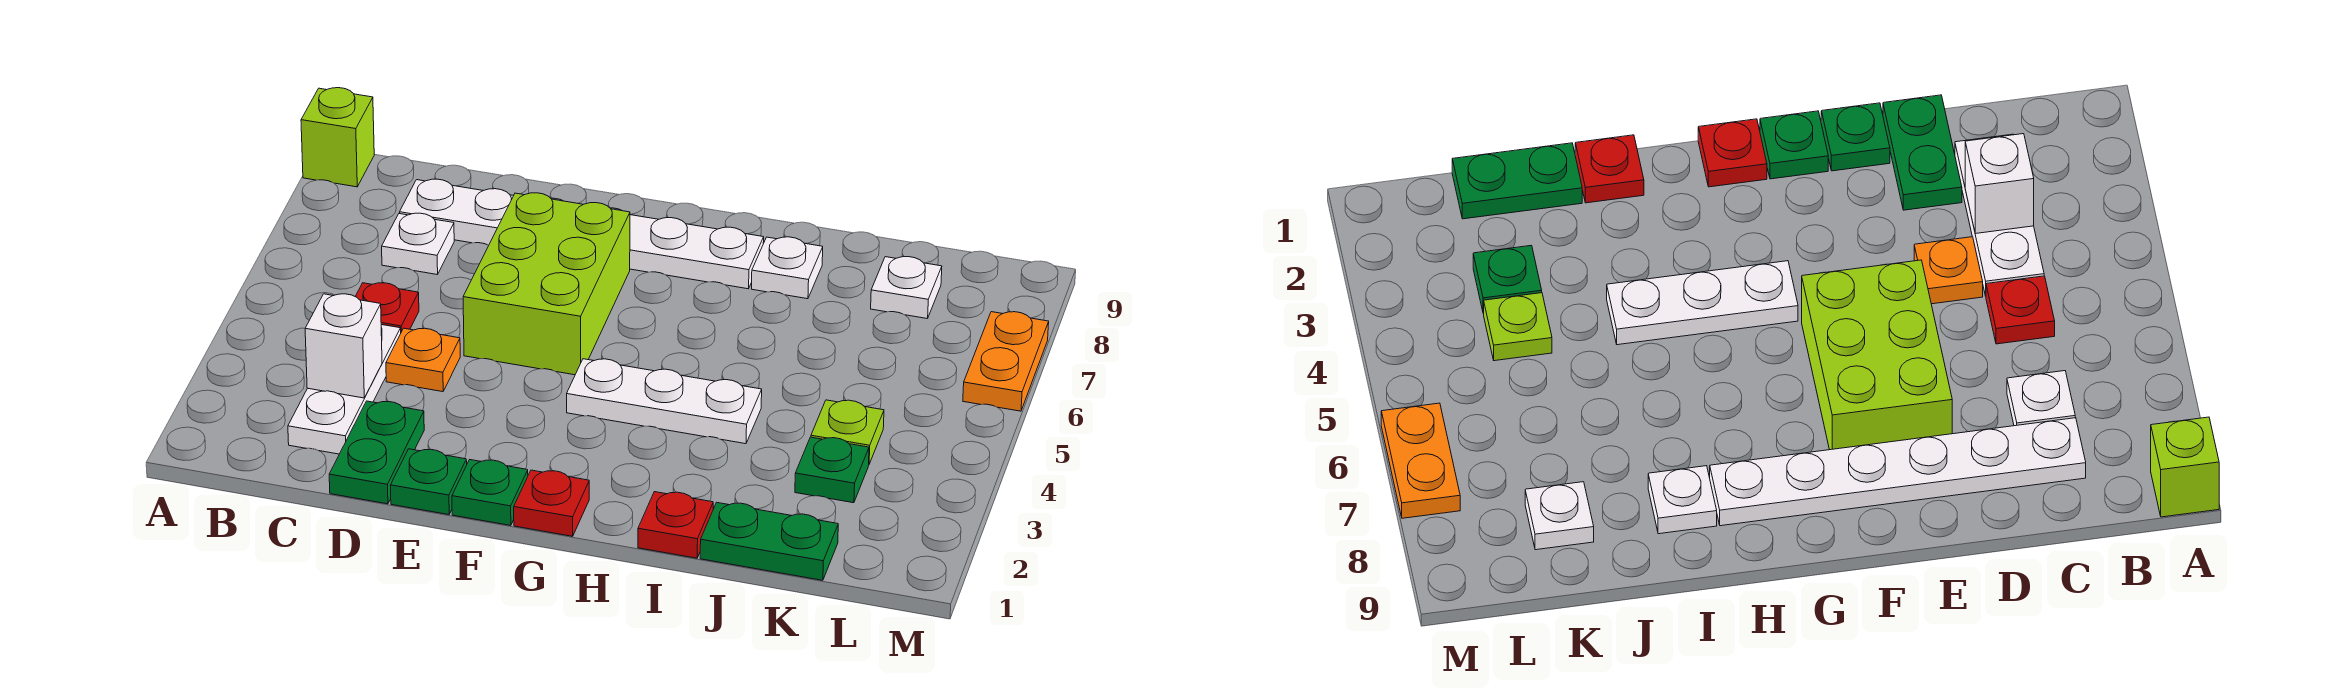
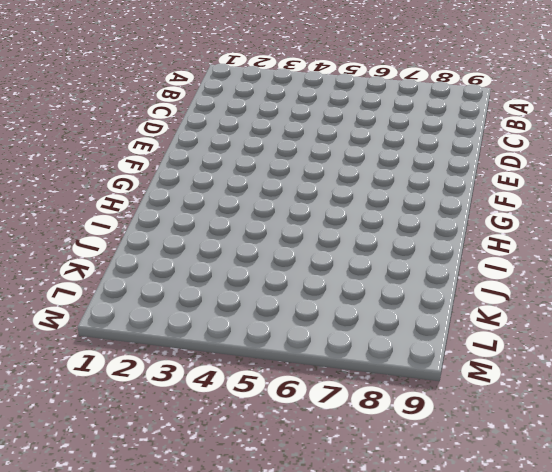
none -> lime 1x1 brick [301,88,374,187]
none -> white 1x3 plate [288,325,401,454]
none -> red 1x1 plate [355,283,419,332]

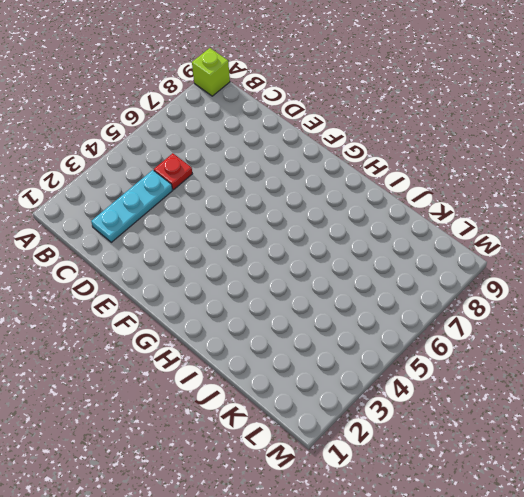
cyan 1x3 plate [91,170,172,242] -> white 1x3 plate [288,325,401,454]
none -> white 1x1 plate [382,213,454,275]
none -> white 1x6 plate [400,179,764,289]
none -> green 1x2 plate [329,401,424,504]

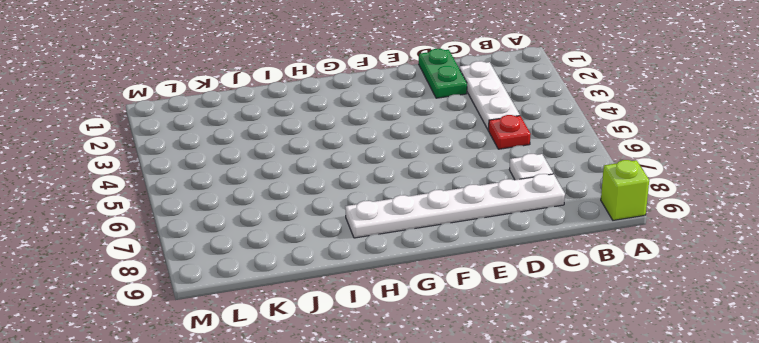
none -> orange 1x1 plate [386,328,460,392]
none -> green 1x1 plate [390,449,467,515]
none -> lime 2x3 brick [463,193,630,375]

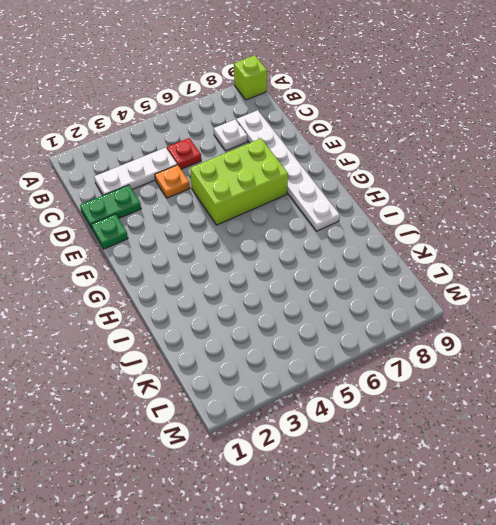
none -> green 1x1 plate [452,460,528,525]
none -> red 1x1 plate [514,470,589,536]
none -> white 1x3 plate [567,359,762,444]

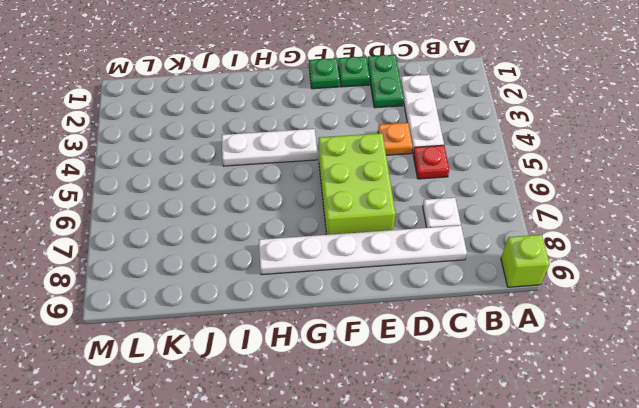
none -> red 1x1 plate [514,470,589,536]
none -> red 1x1 plate [638,492,713,558]
none -> white 1x1 plate [752,237,823,299]

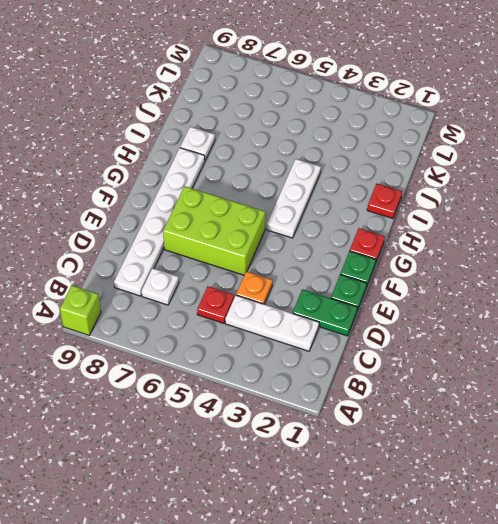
none -> green 1x2 plate [700,502,838,580]
none -> green 1x1 plate [795,437,869,503]
none -> lime 1x1 plate [811,400,884,464]

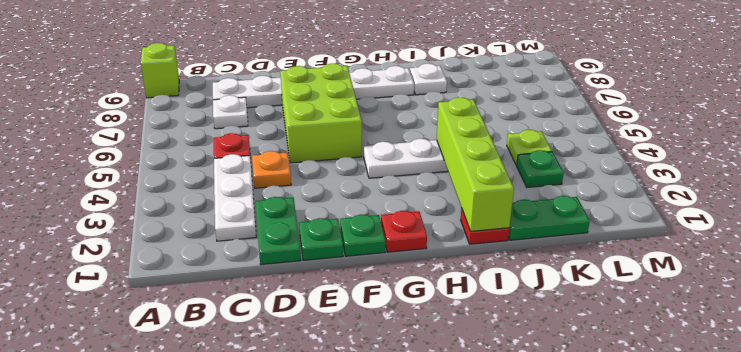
lime 1x4 brick [437,97,514,231] -> none
none -> white 1x1 plate [871,257,942,319]
none -> orange 1x2 plate [963,312,1049,411]
none -> white 1x1 brick [305,294,382,398]

